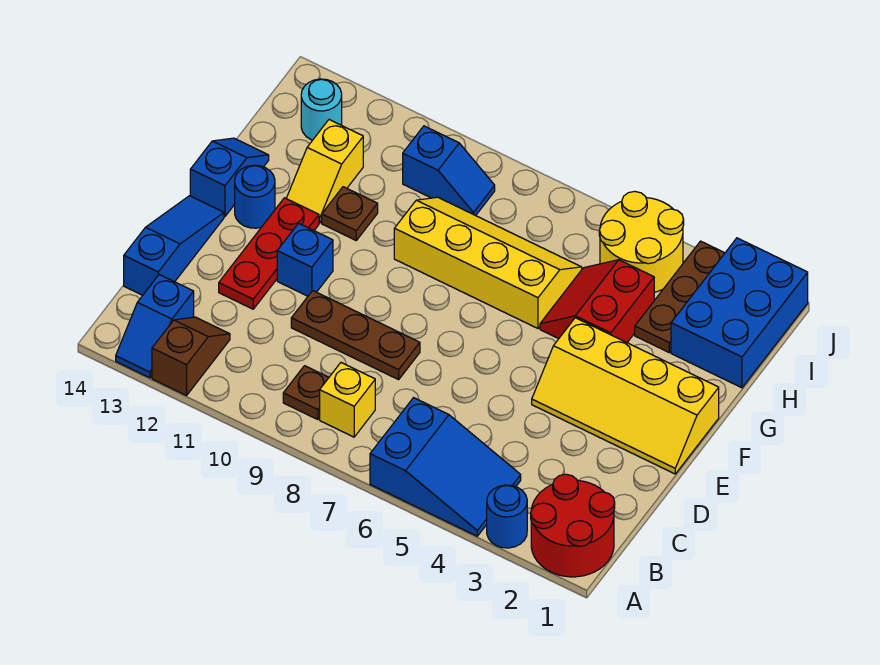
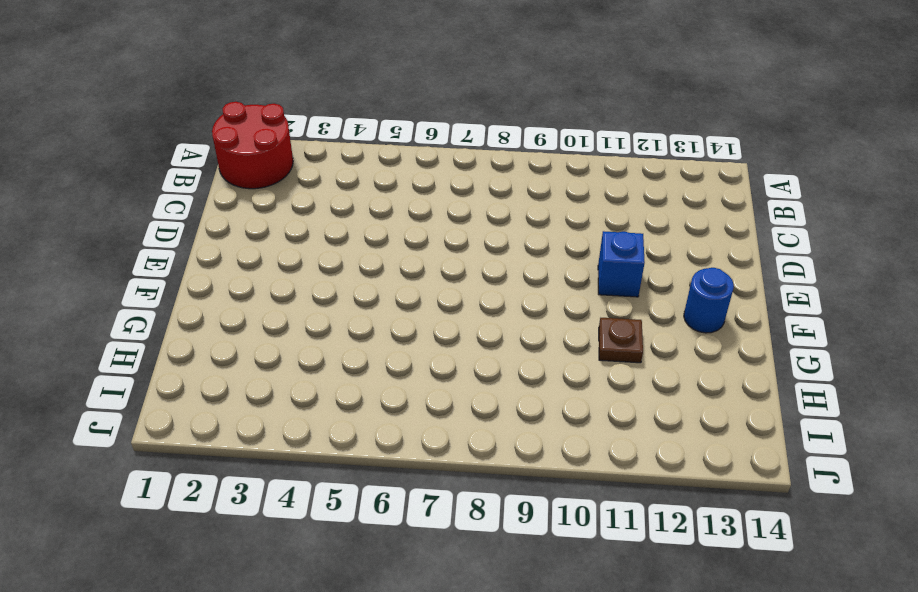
none -> blue 1x1 round brick [487,485,527,548]
none -> blue 2x3 slope [370,398,521,536]
none -> brown 1x2 slope [152,317,230,396]

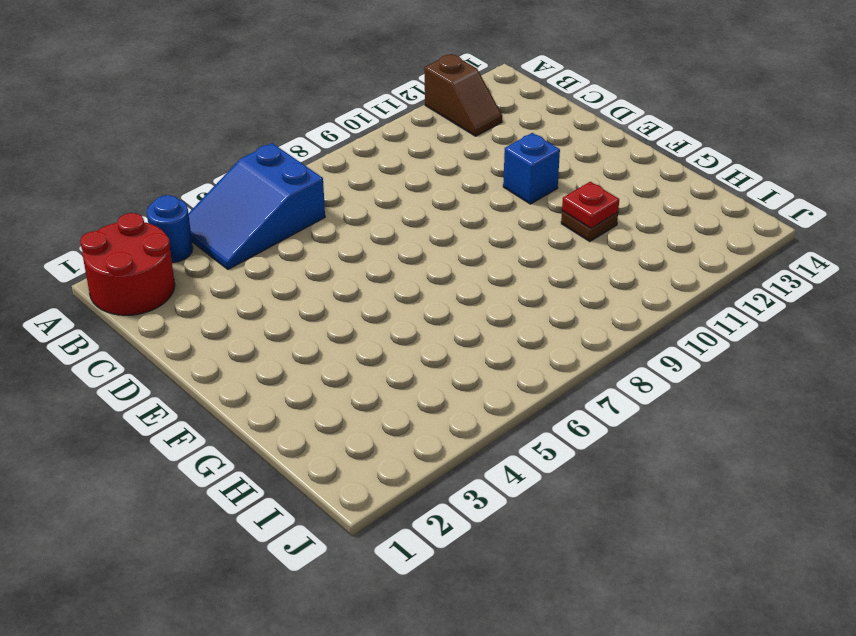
red 1x1 plate [562,182,619,228] -> none
none -> blue 1x2 slope [116,275,194,378]
none -> yellow 1x1 brick [320,363,375,437]
none -> brown 1x1 plate [283,366,329,420]

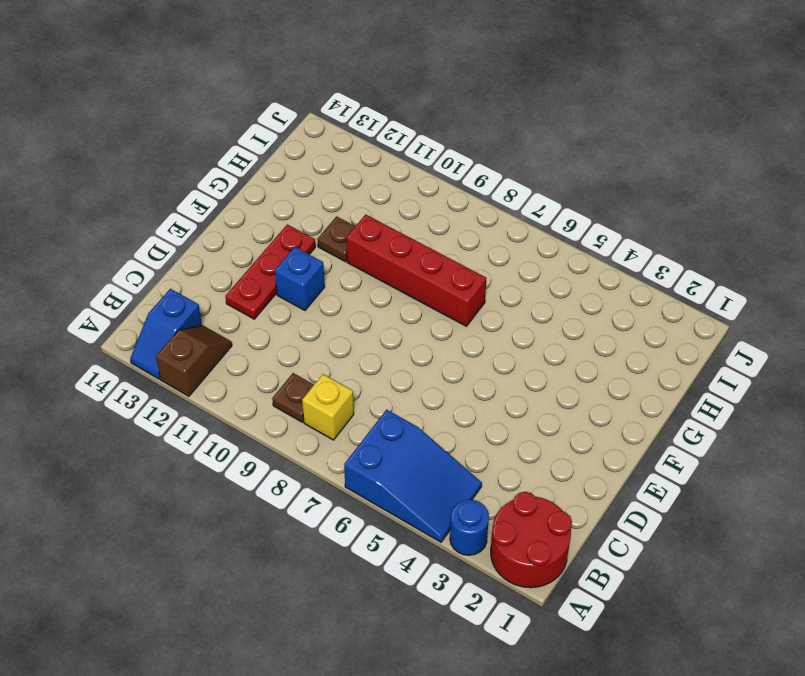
red 1x4 brick [346,214,486,326] -> yellow 2x4 slope [394,197,582,328]
none -> blue 1x3 slope [124,196,224,295]
none -> brown 1x3 plate [291,291,420,380]
none -> yellow 2x4 slope [532,318,719,474]

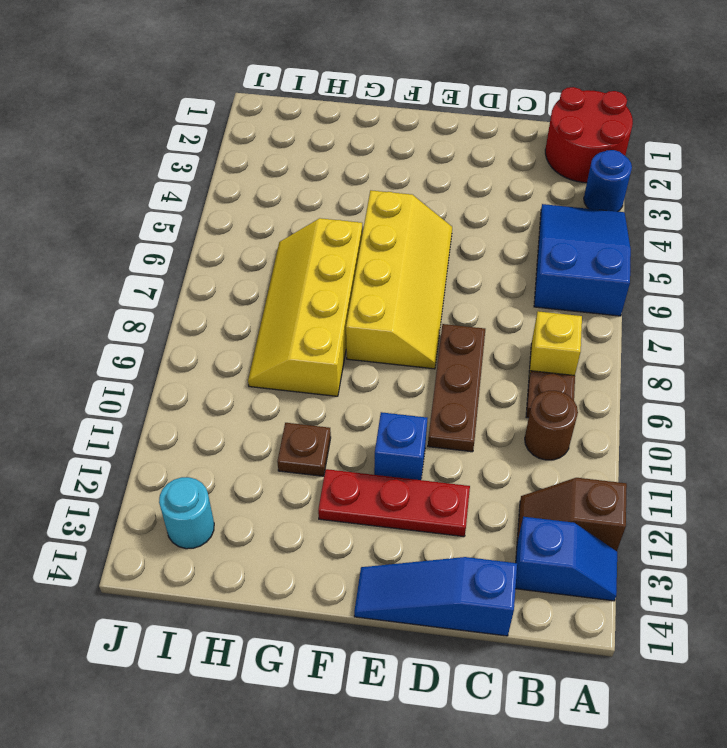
brown 1x1 round brick [525,391,578,460] -> none
yellow 2x4 slope [346,190,452,369] -> yellow 2x4 slope moved to [532,318,719,474]
none -> blue 1x1 round brick [235,165,275,228]
none -> blue 1x2 slope [190,138,269,216]
none -> red 2x2 slope [540,260,654,342]

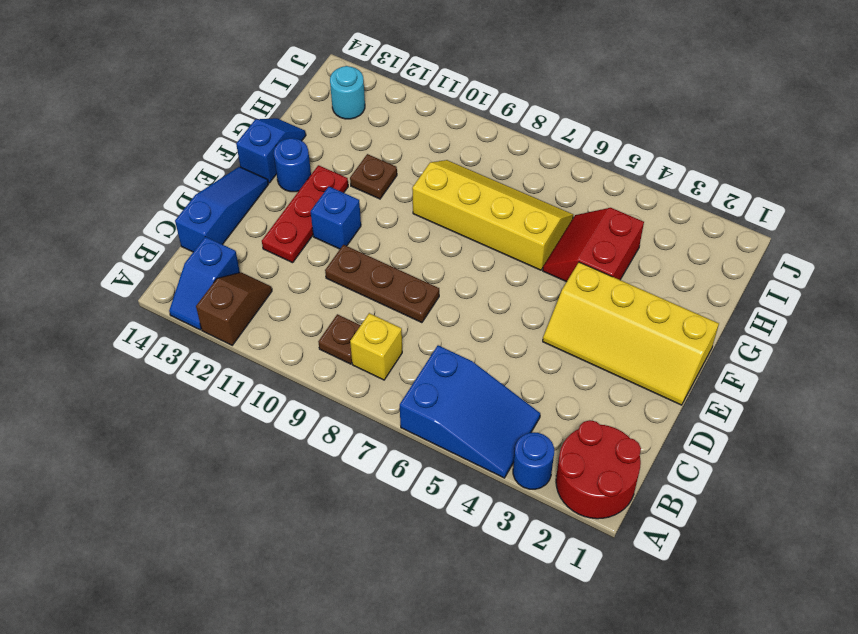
none -> yellow 1x2 slope [286,120,363,223]
none -> blue 2x3 brick [671,238,808,388]
none -> brown 1x3 plate [635,241,725,352]

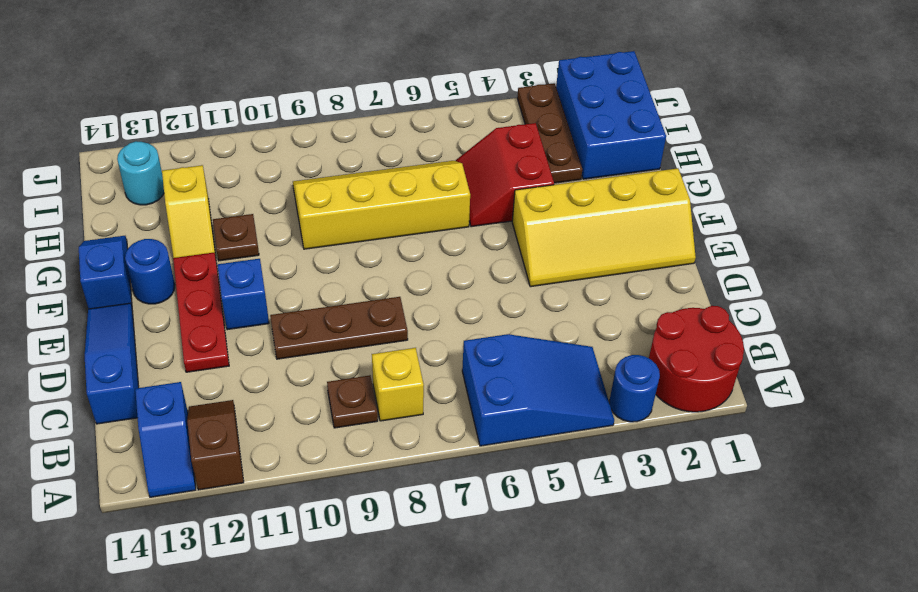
none -> yellow 2x2 round brick [599,191,684,292]
none -> blue 1x2 slope [403,126,495,216]

